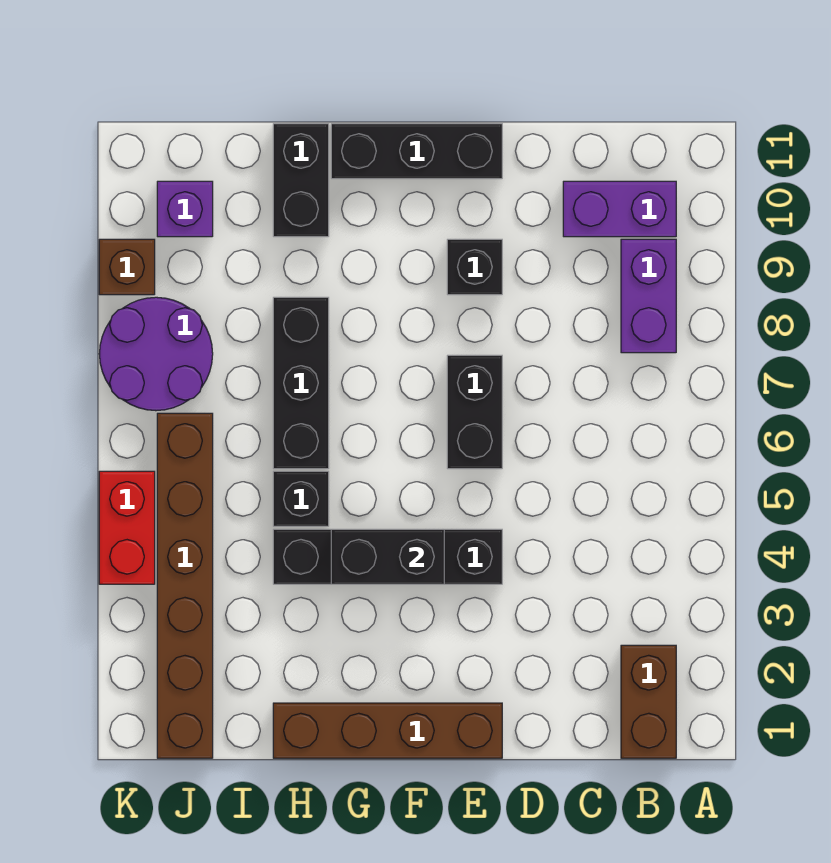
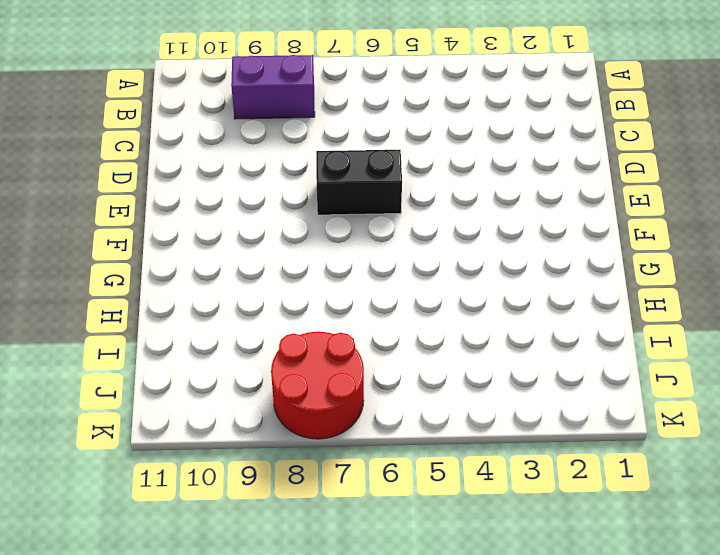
red 2x2 round brick [271,332,364,439] -> purple 2x2 round brick [99,297,213,411]
none -> brown 1x2 brick [621,645,676,758]
none -> purple 1x2 brick [563,181,676,237]
none -> brown 1x4 brick [273,703,502,758]

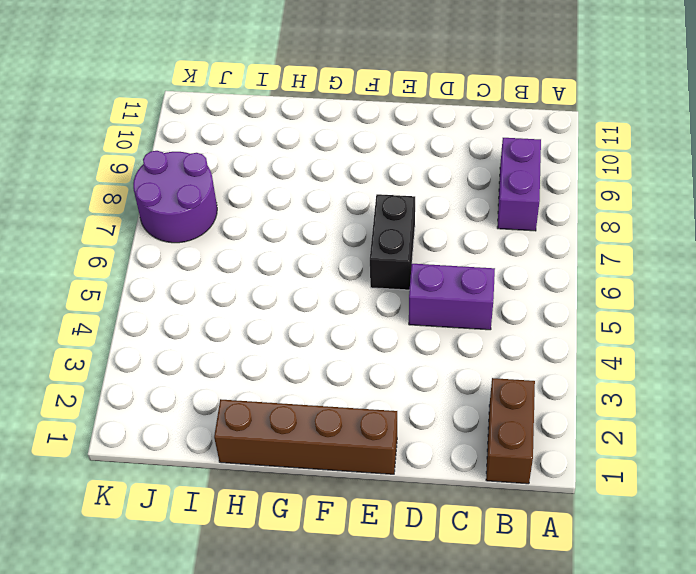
purple 1x2 brick [409,264,495,330] -> purple 1x2 brick moved to [563,181,676,237]
none -> black 1x4 brick [273,529,502,584]
none -> black 1x1 brick [447,239,502,295]
none -> black 1x3 brick [331,124,502,179]

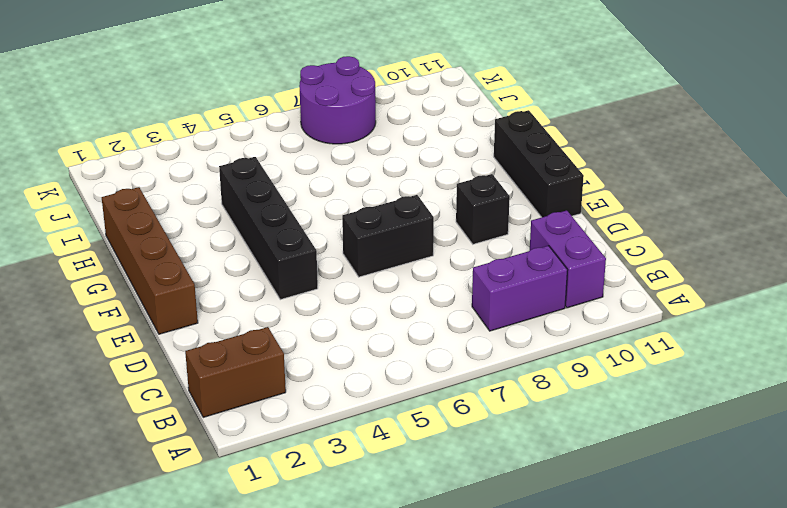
none -> black 1x1 brick [273,471,329,526]
none -> black 1x3 brick [273,297,329,469]
none -> black 1x2 brick [273,124,329,237]

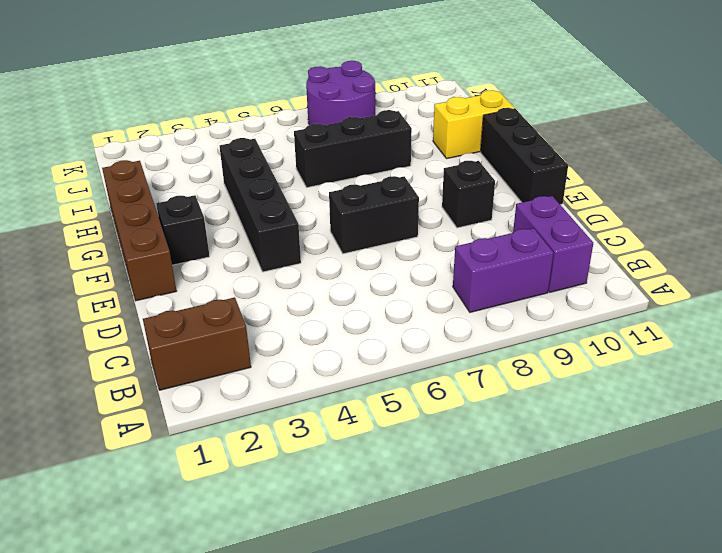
black 1x1 brick [156,195,210,265] -> black 1x1 brick moved to [273,471,329,526]
yellow 1x2 brick [433,90,515,159] -> black 1x2 brick [273,124,329,237]
none -> brown 1x6 brick [157,413,213,758]
none -> purple 1x1 brick [157,181,213,237]
none -> red 1x2 brick [99,471,155,584]

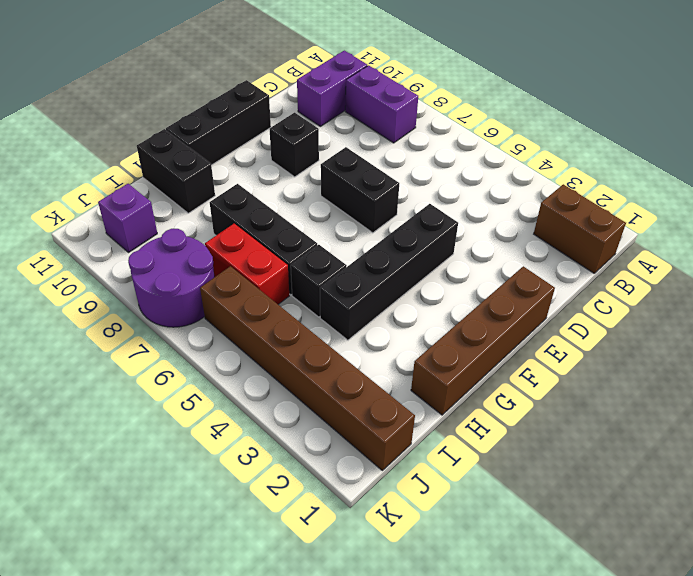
red 1x2 brick [205,224,289,304] -> red 1x2 brick moved to [99,471,155,584]
none -> brown 1x1 brick [99,239,155,295]
none -> black 1x2 brick [331,529,444,584]

